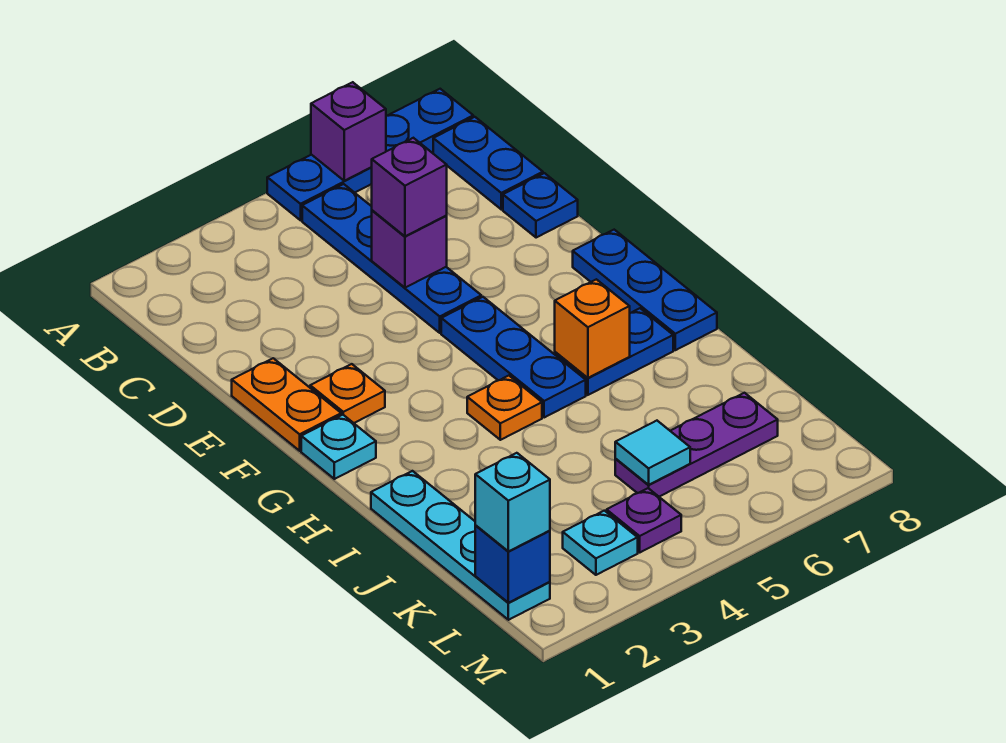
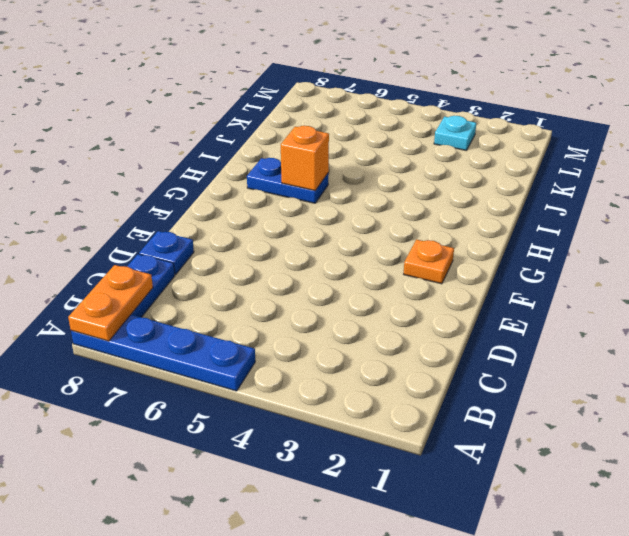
orange 1x2 plate [68,265,153,341] -> orange 1x2 plate moved to [232,358,341,451]
none -> blue 1x4 plate [302,184,481,333]
none -> blue 1x3 plate [441,297,586,418]
none -> blue 1x3 plate [573,230,717,350]

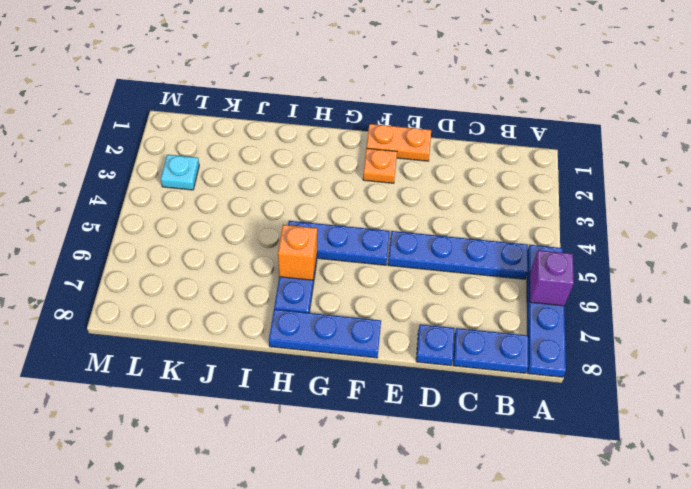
none -> cyan 1x1 plate [301,415,376,479]
none -> orange 1x1 plate [467,376,542,440]
none -> cyan 1x4 plate [371,471,550,620]

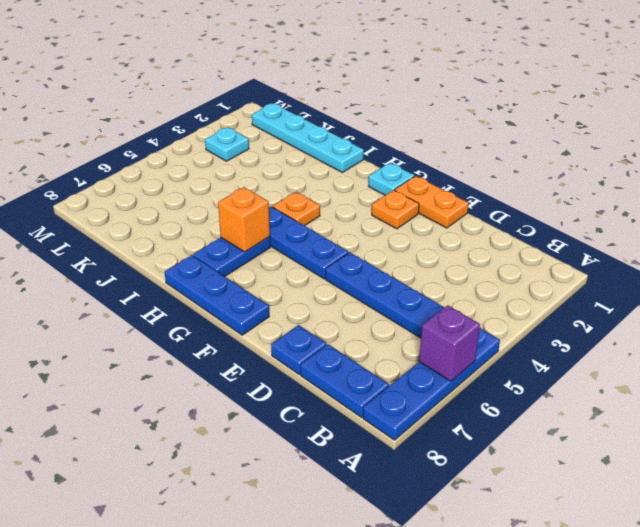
none -> purple 1x3 plate [615,393,778,497]
none -> purple 1x1 plate [607,488,681,552]
none -> purple 1x1 brick [372,210,447,288]

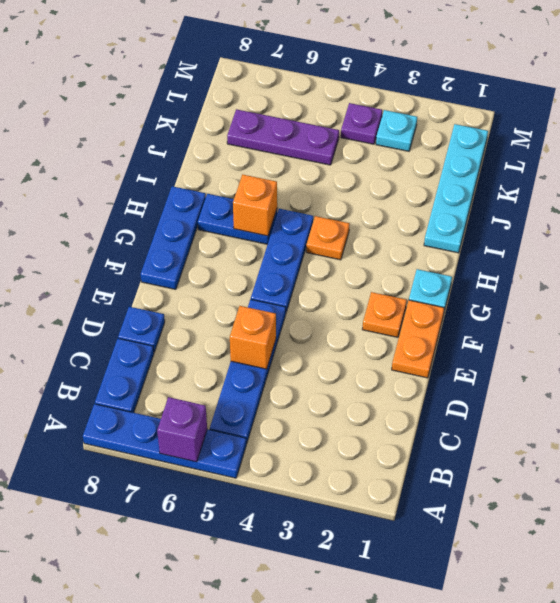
orange 1x1 brick [230,306,276,369] -> purple 1x1 brick [372,210,447,288]
none -> cyan 1x1 tile [615,421,690,485]
none -> blue 1x1 brick [475,526,550,603]
none -> purple 1x1 brick [372,138,447,236]

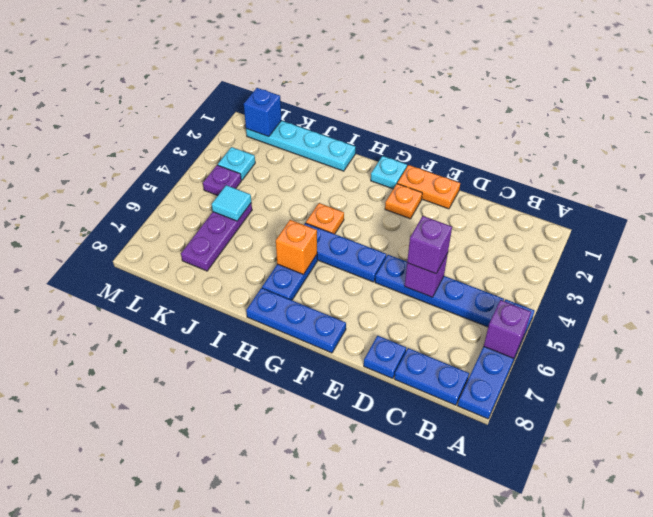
none -> cyan 1x1 brick [475,453,550,551]

